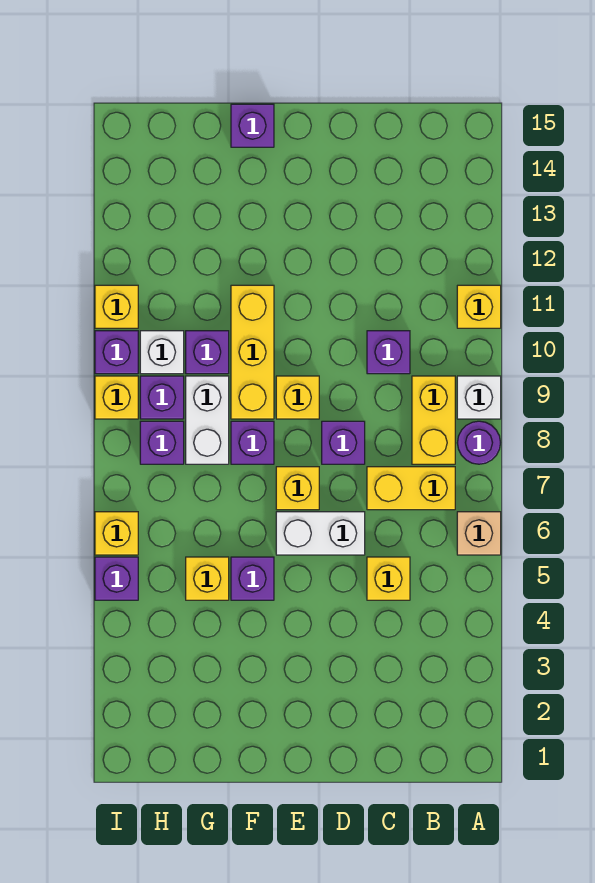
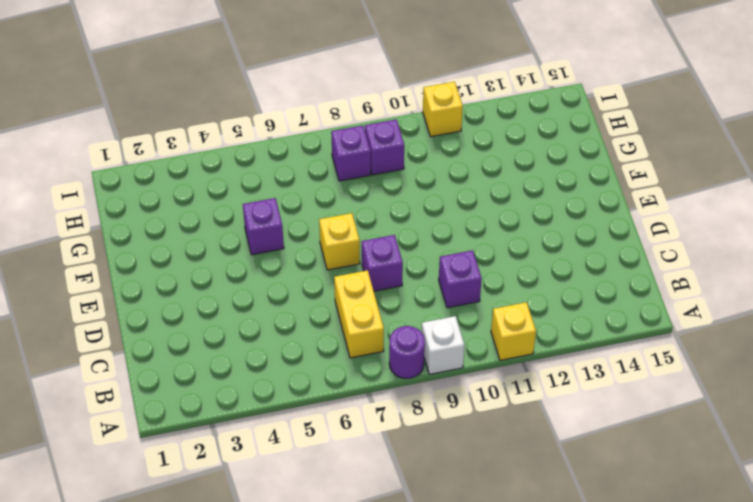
none -> tan 1x1 brick [457,512,501,555]
none -> yellow 1x2 brick [412,376,455,464]
none -> yellow 1x1 brick [367,557,410,600]

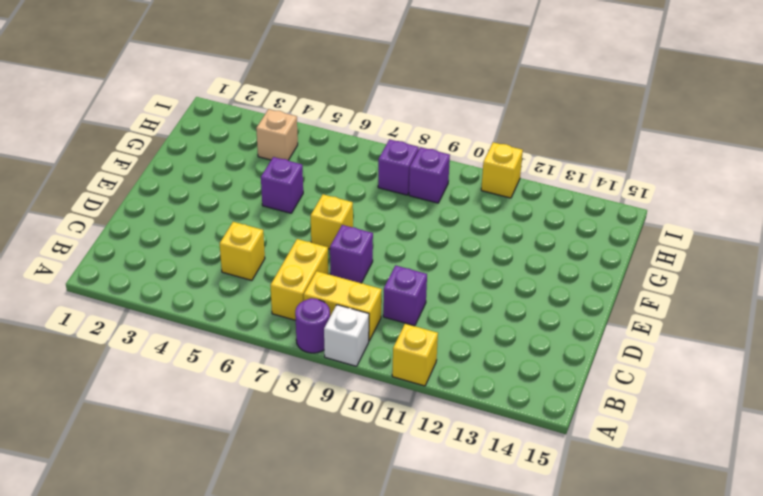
tan 1x1 brick [256,109,298,160] -> tan 1x1 brick moved to [457,512,501,555]
none -> white 1x2 brick [276,512,365,555]
none -> yellow 1x1 brick [276,376,319,419]
none -> purple 1x1 brick [231,421,274,464]

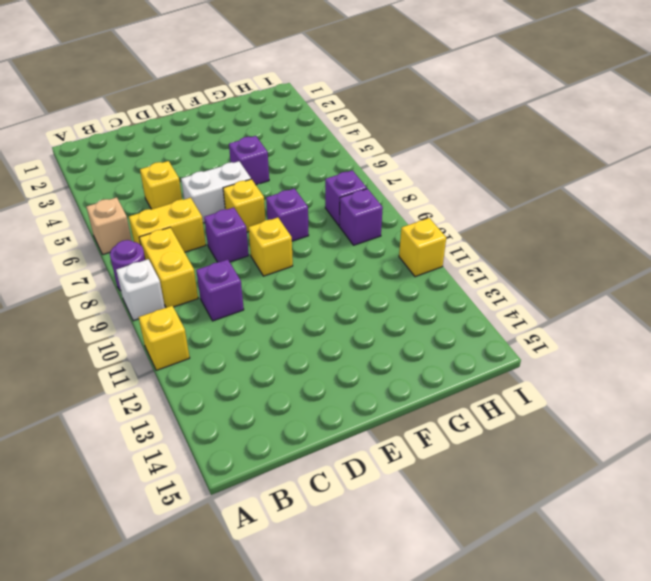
none -> yellow 1x3 brick [231,285,274,419]
none -> purple 1x1 brick [231,104,274,147]
none -> yellow 1x1 brick [186,557,229,600]

